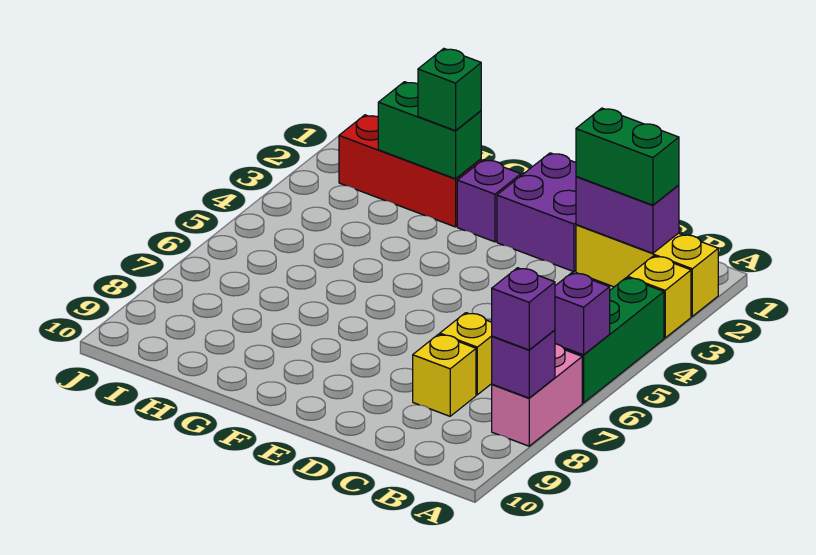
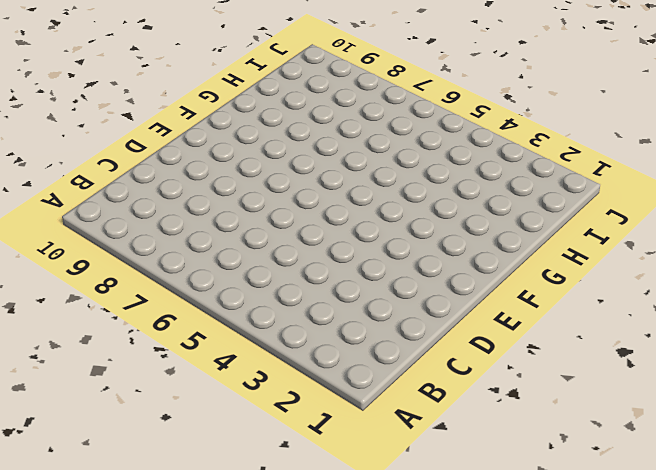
none -> yellow 1x3 brick [576,225,718,316]
none -> yellow 1x1 brick [628,256,691,338]
none -> green 1x3 brick [564,278,664,403]

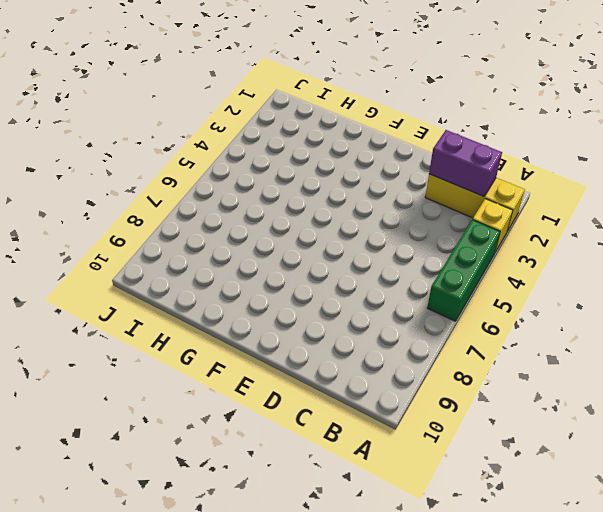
none -> pink 1x2 brick [492,344,582,446]
none -> yellow 1x1 brick [440,313,492,395]
none -> yellow 1x1 brick [413,334,476,416]

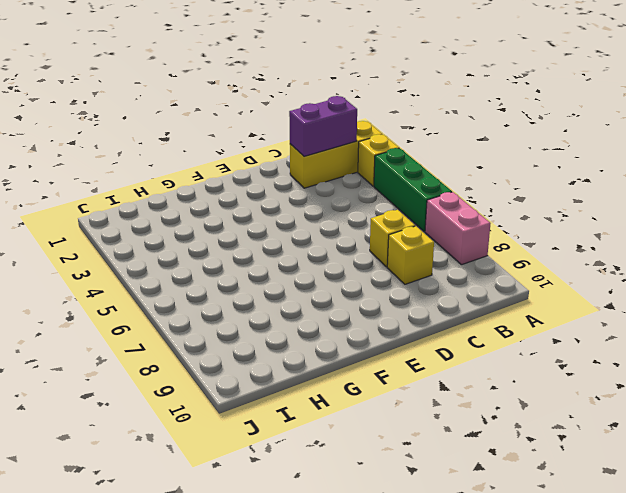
none -> purple 2x2 brick [497,153,576,272]
none -> purple 1x1 brick [457,160,521,242]
none -> red 1x3 brick [339,115,481,227]

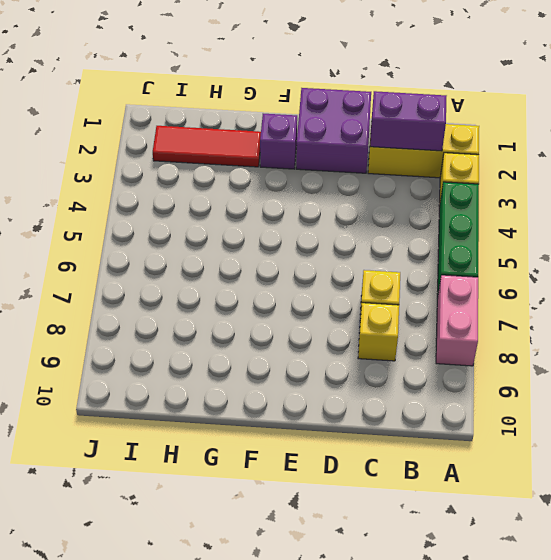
red 1x3 tile [153,126,261,167] -> red 1x3 brick [339,115,481,227]
none -> purple 1x1 brick [555,273,610,355]
none -> purple 1x1 brick [492,330,555,398]
none -> green 1x2 brick [378,82,481,179]

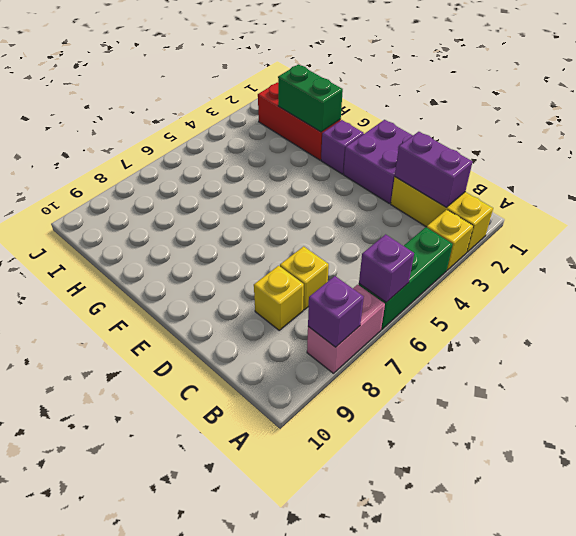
none -> purple 1x1 brick [492,268,555,350]
none -> green 1x2 brick [576,108,679,205]
none -> green 1x1 brick [418,49,481,131]

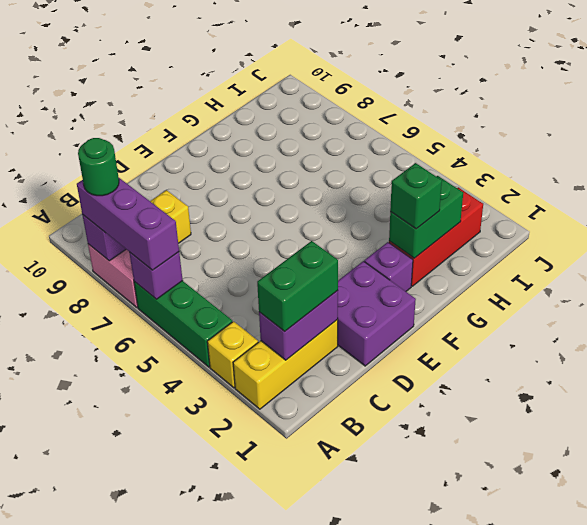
purple 1x3 brick [77,178,179,270] -> purple 1x1 brick [492,268,555,350]
green 1x1 round brick [78,138,119,196] -> none
none -> yellow 1x1 brick [440,313,492,395]

